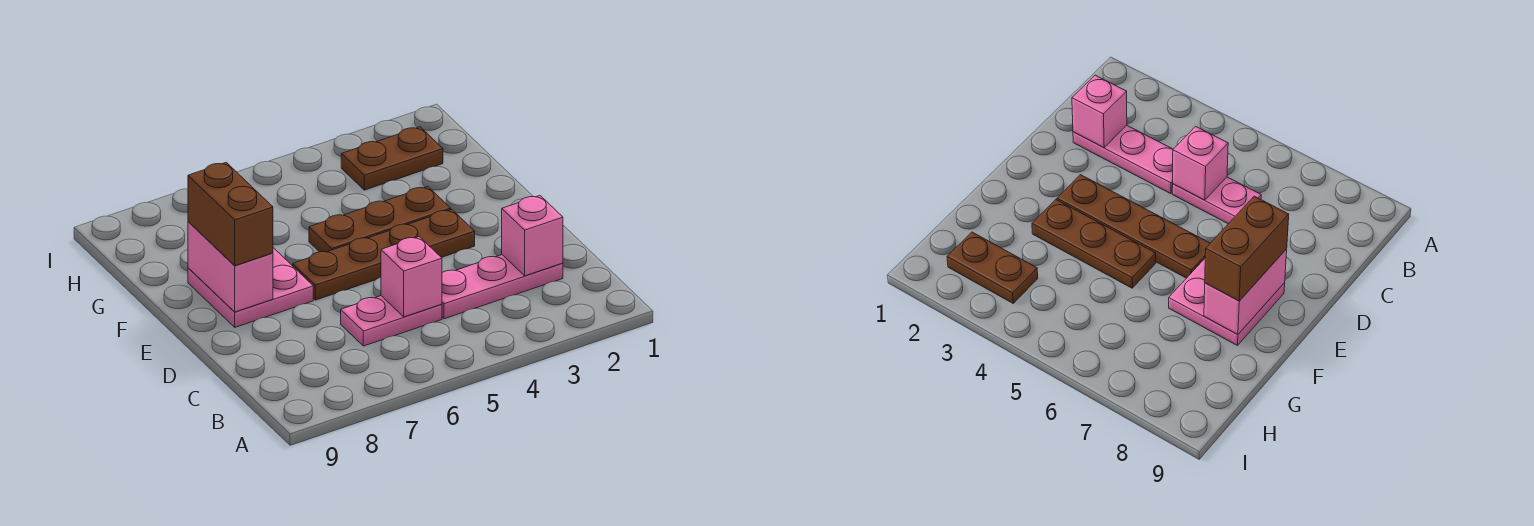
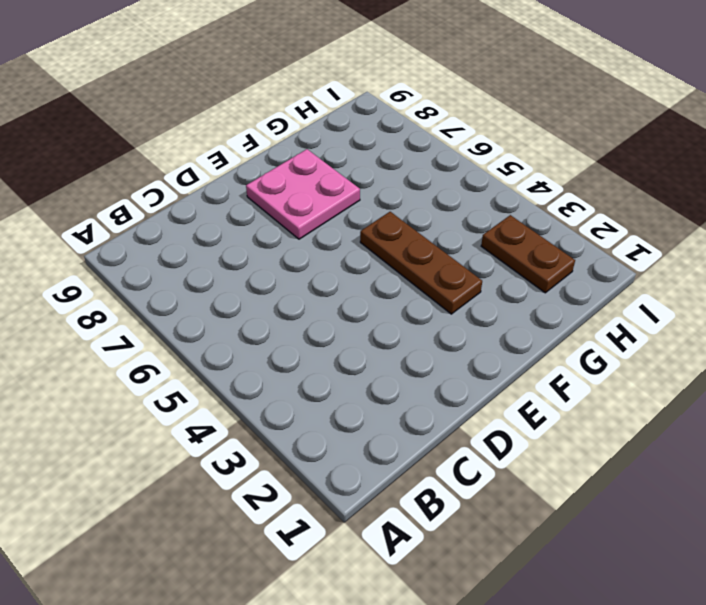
none -> pink 1x3 plate [442,255,563,319]
none -> pink 1x2 plate [341,296,442,346]

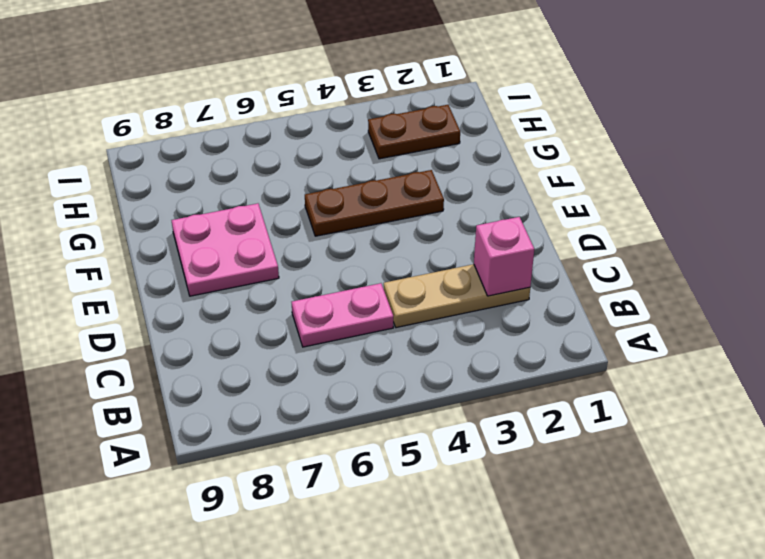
tan 1x3 plate [384,264,530,328] -> pink 1x3 plate [442,255,563,319]
none -> brown 1x4 plate [293,209,475,300]
none -> pink 1x1 brick [381,237,442,317]

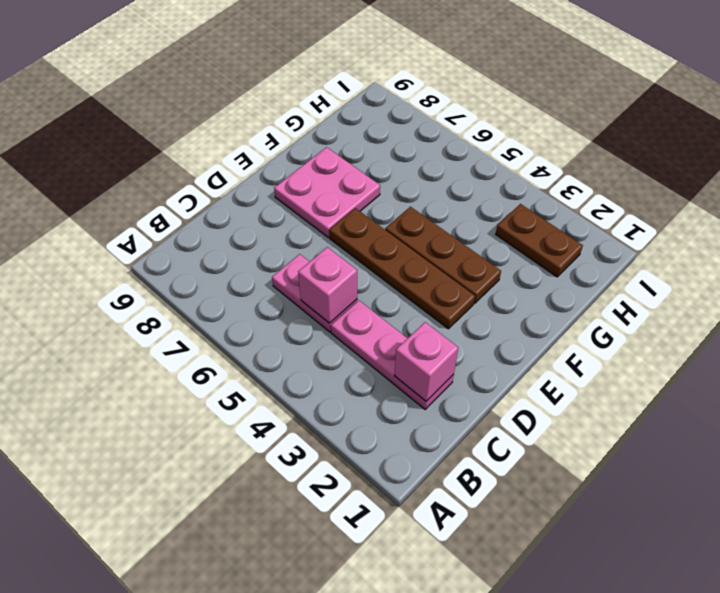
none -> pink 1x2 brick [188,222,273,312]
none -> brown 1x2 brick [188,162,273,266]

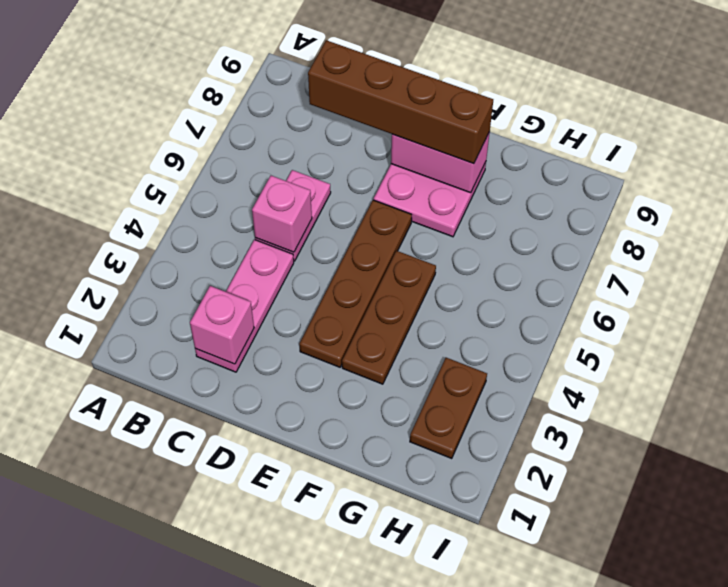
brown 1x4 brick [308,40,493,164] -> brown 1x2 brick [188,162,273,266]

